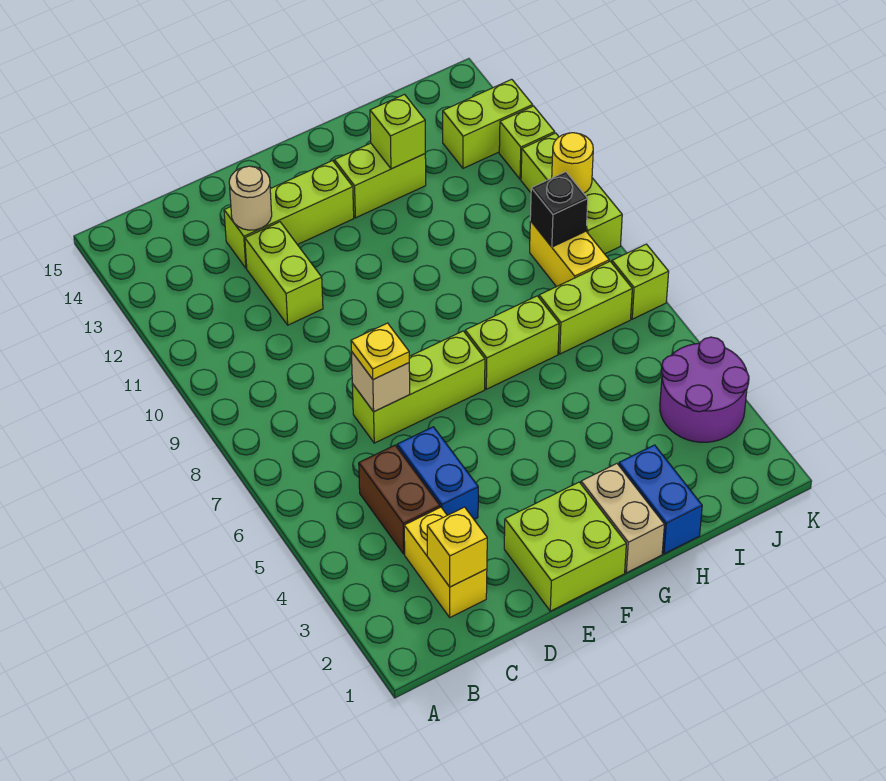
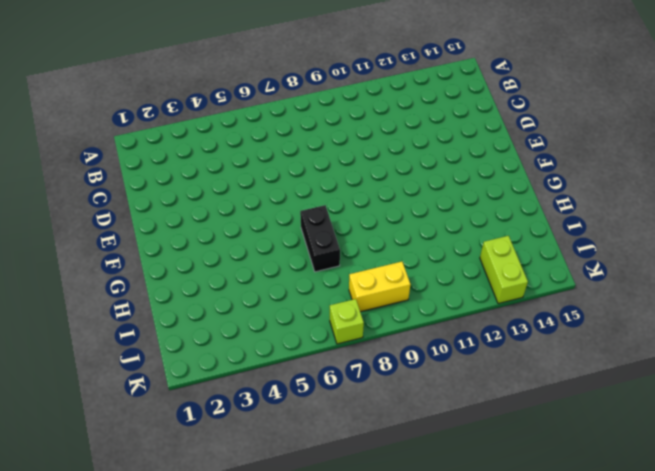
black 1x2 brick [300,205,340,272] -> lime 1x2 brick [465,296,559,389]
none -> yellow 1x2 brick [404,507,487,617]
none -> brown 1x2 brick [359,445,440,554]
none -> blue 1x2 brick [397,427,478,519]

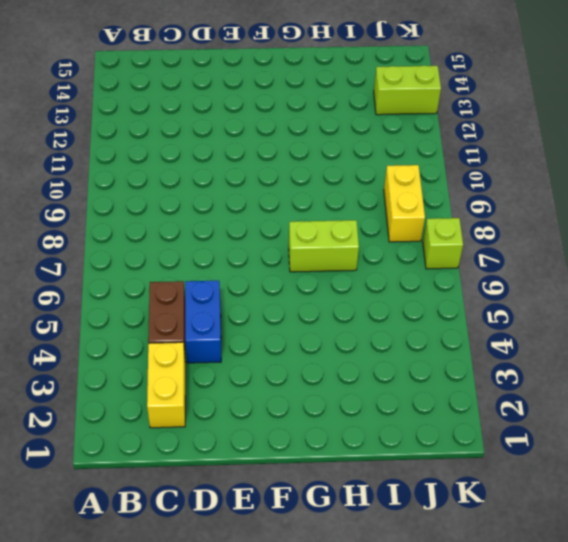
none -> lime 1x3 brick [352,331,485,443]
none -> lime 1x2 brick [245,222,323,325]
none -> lime 1x3 brick [224,161,354,268]

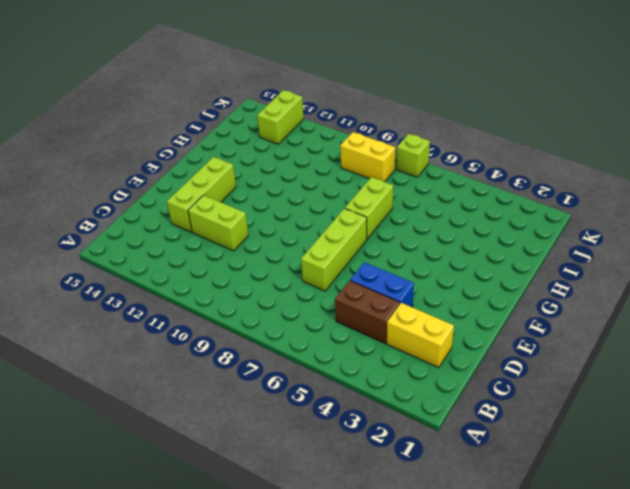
none -> lime 2x2 brick [504,482,626,611]
none -> tan 1x2 brick [581,464,664,573]
none -> lime 1x2 brick [334,143,426,218]

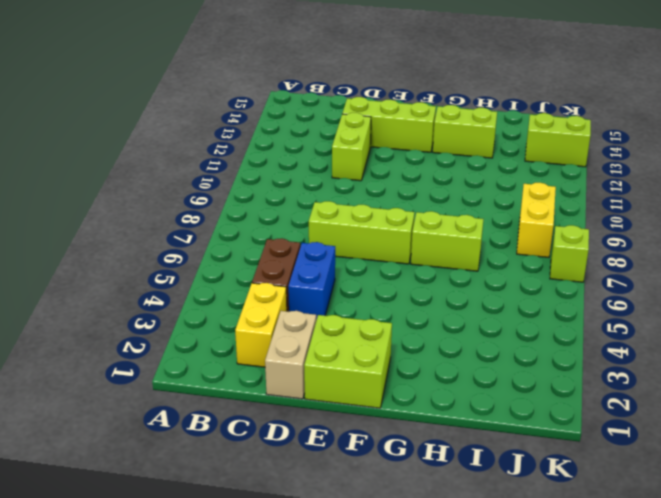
tan 1x2 brick [265,311,316,399] -> tan 1x2 brick moved to [581,464,664,573]
none -> blue 1x2 brick [619,445,702,554]
none -> lime 1x2 brick [539,261,632,354]
none -> purple 2x2 round brick [660,337,749,442]

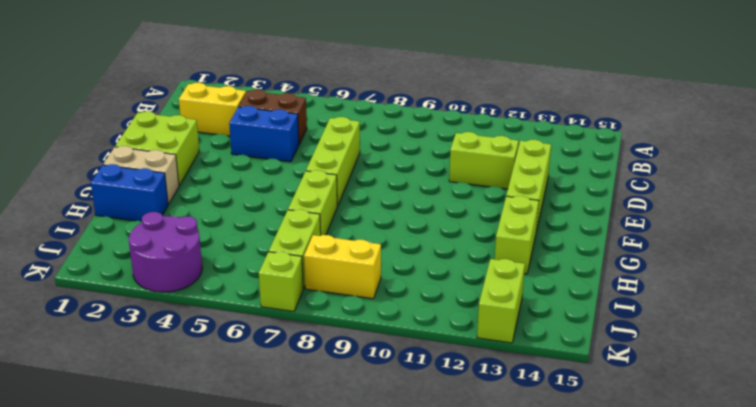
none -> lime 1x3 brick [521,133,622,254]
none -> lime 1x1 brick [499,106,555,179]
none -> yellow 1x1 brick [427,507,487,587]

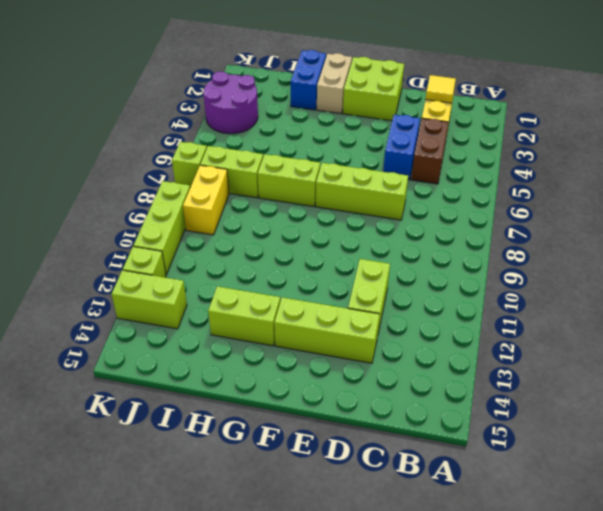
yellow 1x1 tile [426,75,456,103] -> yellow 1x1 brick [427,507,487,587]
none -> tan 1x1 brick [351,351,410,412]
none -> tan 1x1 round brick [229,166,272,230]
none -> lime 1x1 brick [370,94,425,169]

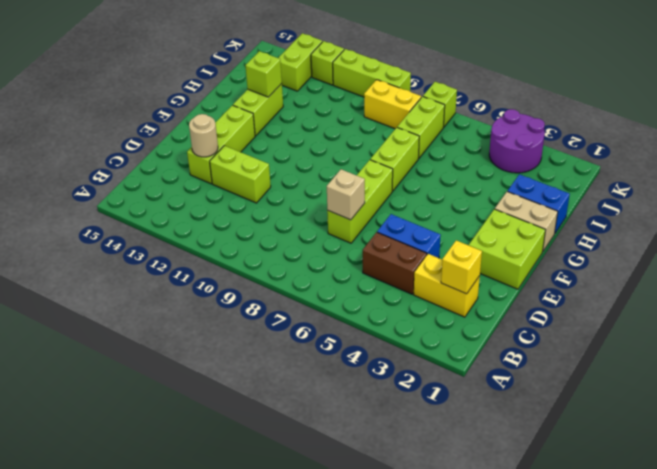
none -> black 1x1 brick [530,172,588,247]
none -> yellow 1x1 round brick [552,133,593,193]
none -> yellow 1x1 plate [351,323,409,379]

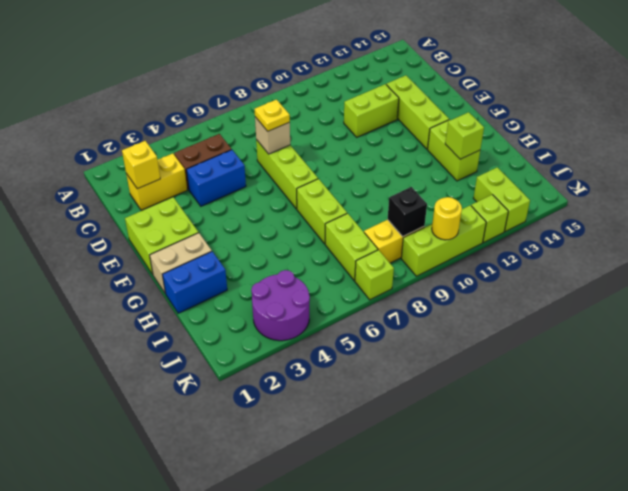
none -> tan 1x1 round brick [229,166,272,230]

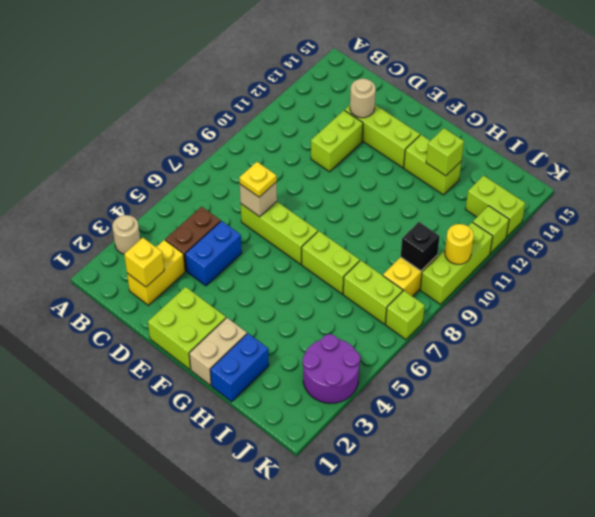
tan 1x1 round brick [112,215,140,254] -> none

